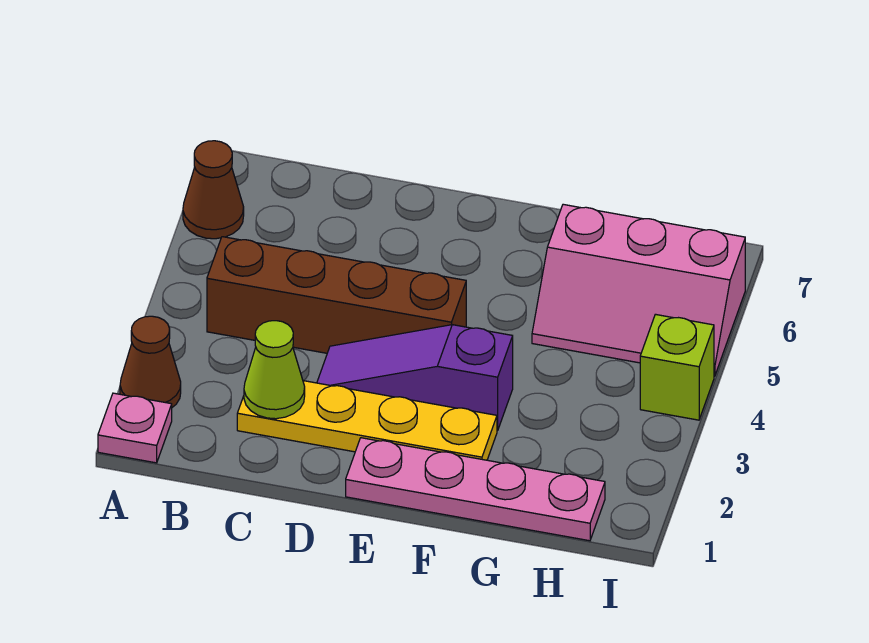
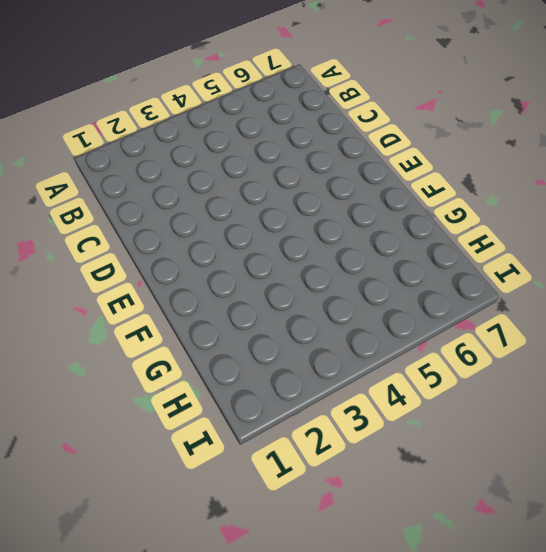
none -> pink 1x1 plate [98,393,172,463]
none -> brown 1x1 cone [120,316,181,407]

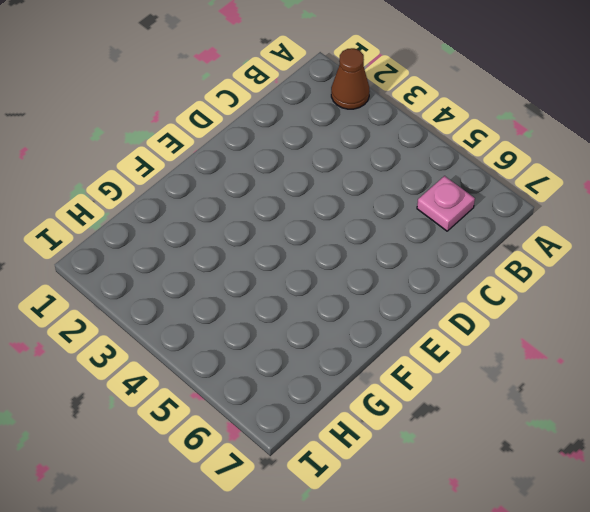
pink 1x1 plate [417,176,475,231] -> pink 1x1 plate moved to [98,393,172,463]
none -> brown 1x1 cone [183,141,244,239]
none -> brown 1x4 brick [207,237,466,353]

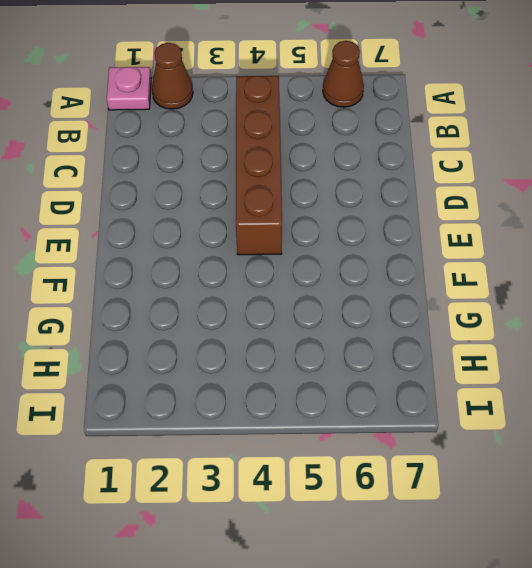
none -> yellow 1x4 plate [237,381,497,460]
none -> purple 1x3 slope [317,325,513,431]

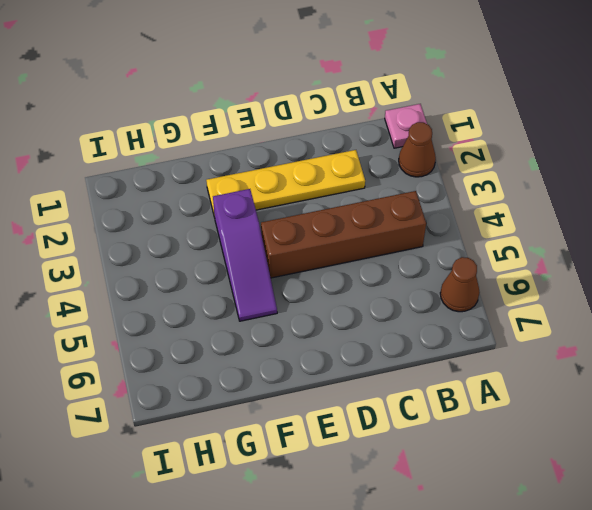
purple 1x3 slope [213,189,277,321] -> purple 1x3 slope turned to [317,325,513,431]
none -> pink 1x4 plate [346,438,605,541]
none -> pink 2x3 slope [532,204,745,376]

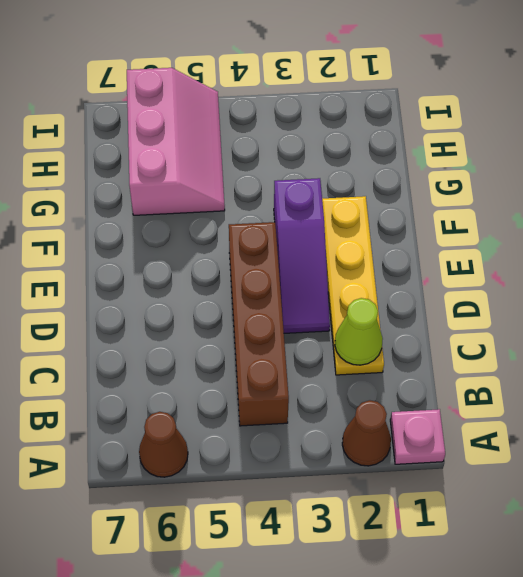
none -> pink 1x4 plate [346,438,605,541]
none -> lime 1x1 brick [640,314,714,420]

